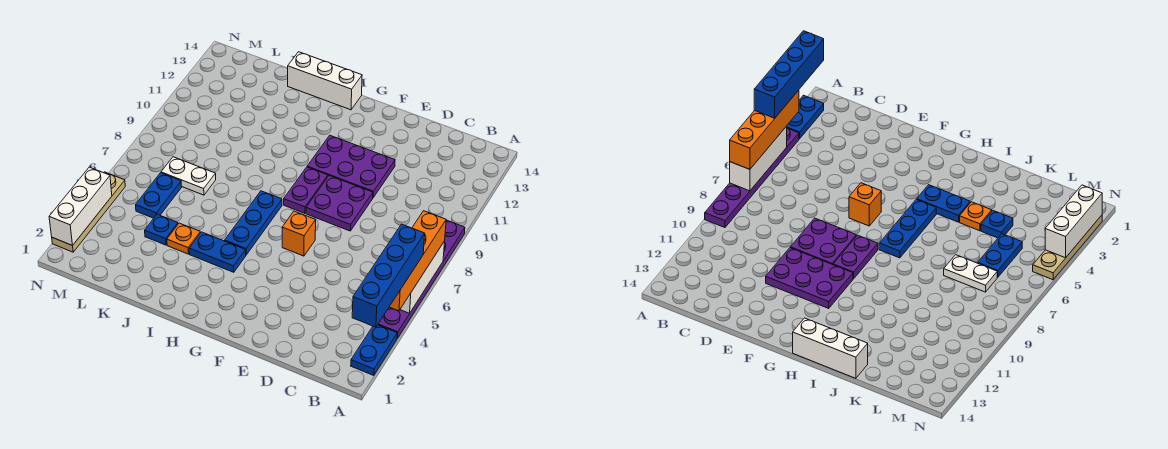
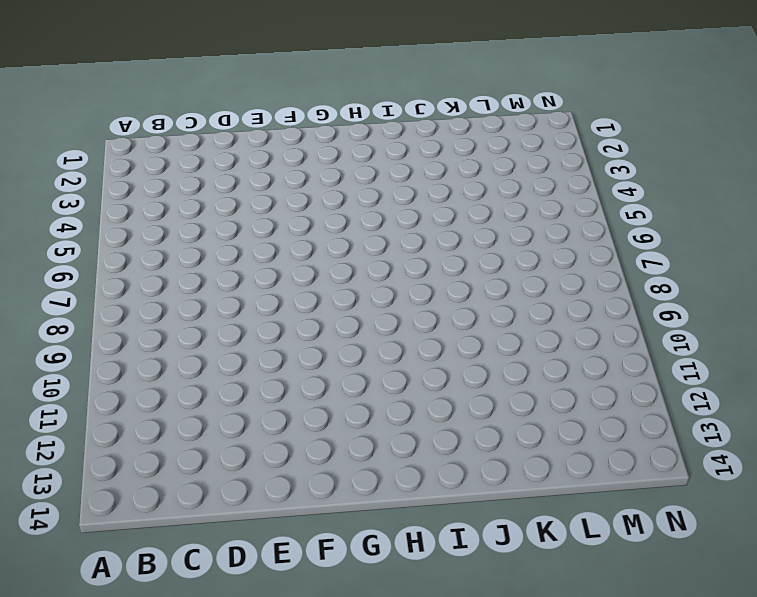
none -> blue 1x2 plate [351,325,397,375]
none -> purple 1x6 plate [378,220,465,338]
none -> purple 2x2 plate [306,176,373,231]

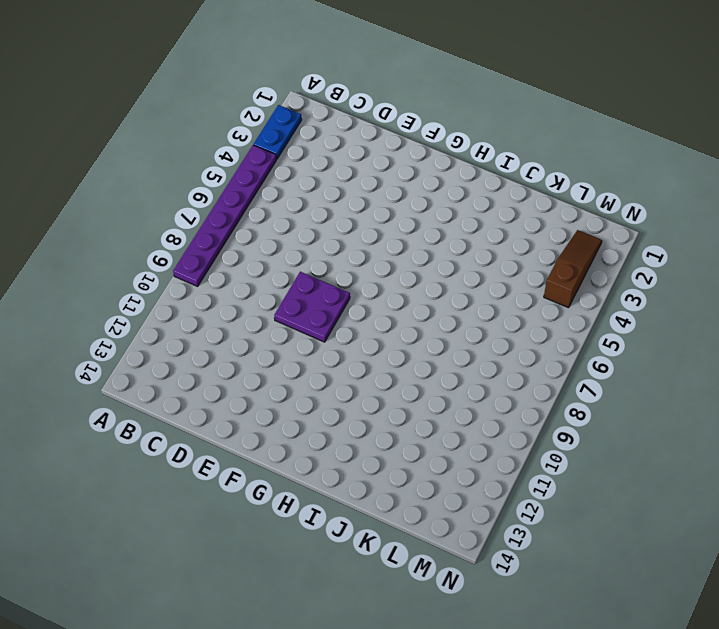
brown 1x3 slope [544,230,602,308] -> none
none -> purple 2x3 plate [307,135,395,197]
none -> orange 1x1 brick [282,211,316,256]
none -> purple 1x2 plate [284,167,328,213]

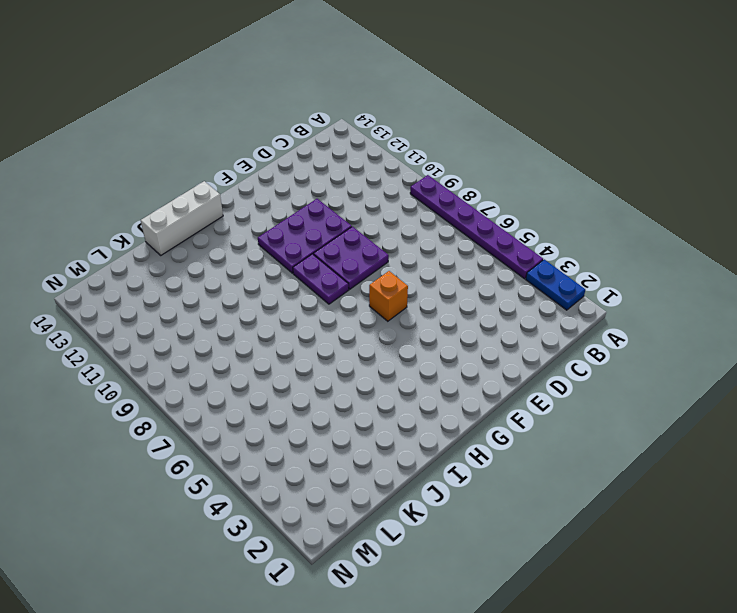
none -> blue 1x2 plate [189,232,246,272]
none -> blue 1x3 plate [225,191,282,255]
none -> orange 1x1 plate [167,223,200,254]

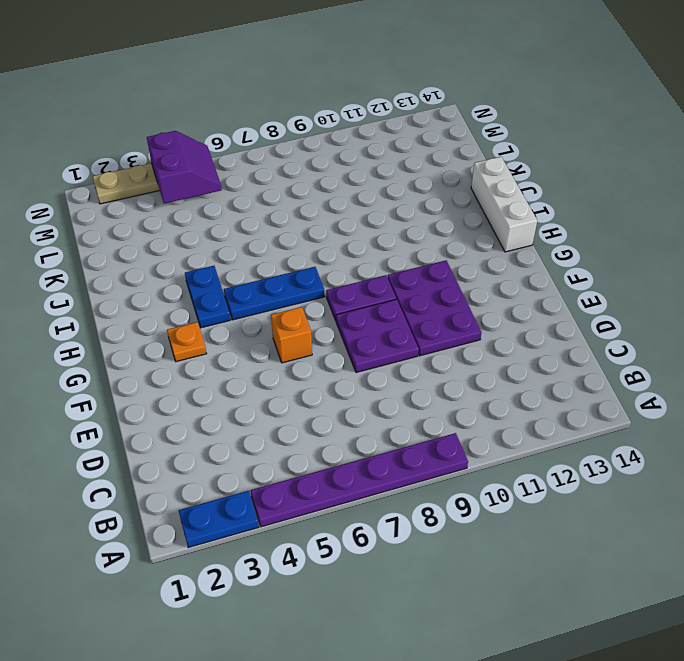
orange 1x1 plate [167,322,207,362] -> orange 1x1 plate moved to [167,223,200,254]
purple 2x2 slope [147,131,222,203] -> white 1x3 brick [49,167,112,246]
none -> blue 1x1 plate [145,214,178,245]
none -> white 1x2 plate [161,157,216,195]
none -> blue 1x2 plate [136,173,182,218]

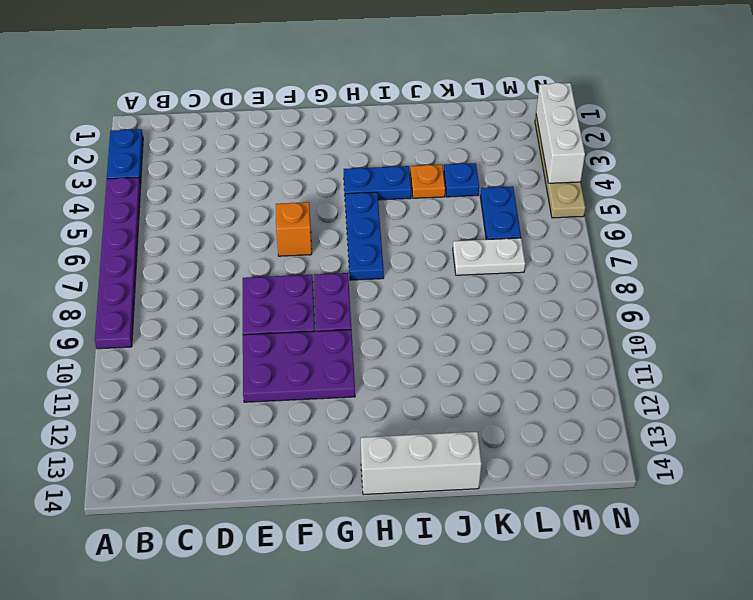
none -> white 1x3 brick [400,241,445,313]
none -> orange 1x4 brick [389,211,446,311]
none -> blue 1x4 brick [352,224,425,327]

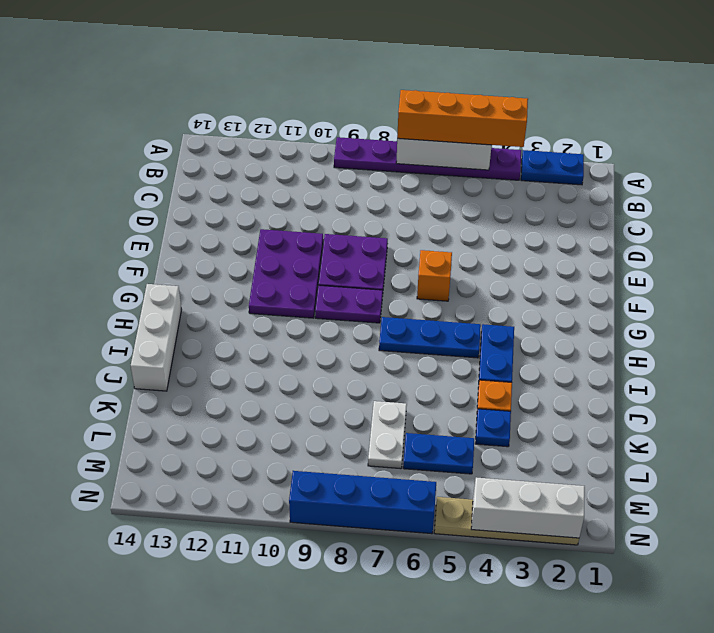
blue 1x4 brick [289,471,436,534] -> blue 1x4 brick moved to [352,224,425,327]

